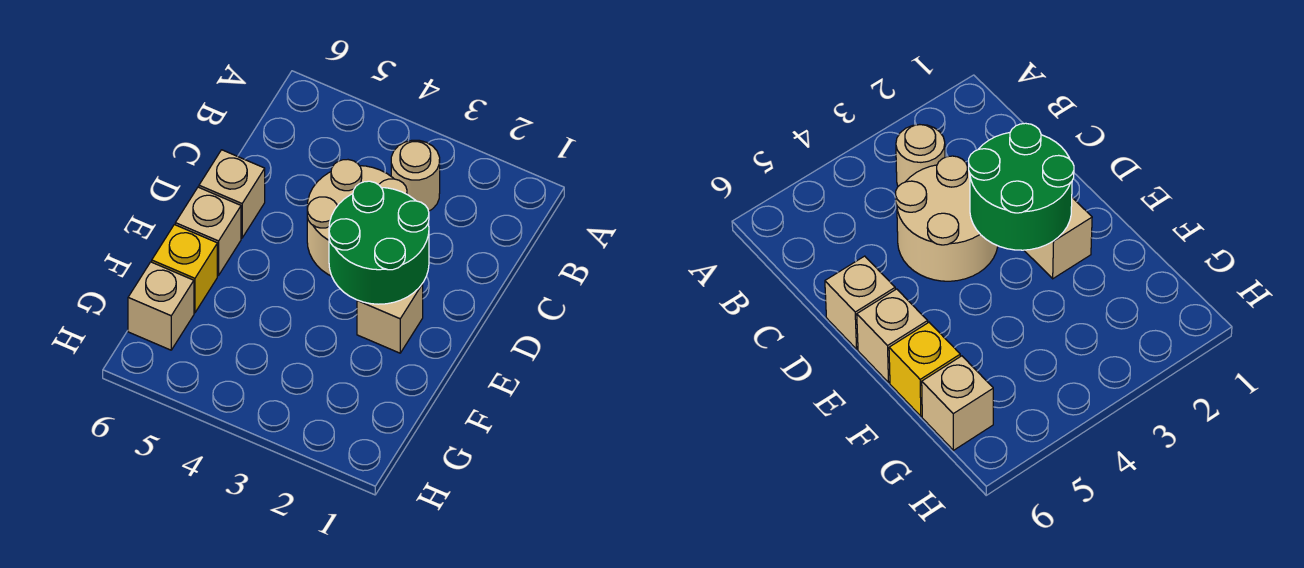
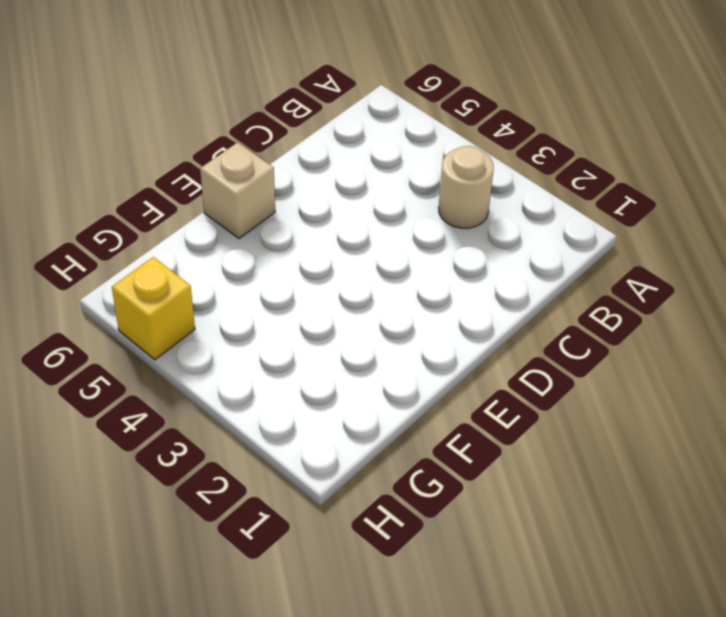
yellow 1x1 brick [112,257,195,360] -> yellow 1x1 brick moved to [152,225,217,313]
none -> tan 2x2 round brick [307,160,407,276]
none -> tan 1x1 brick [199,150,265,238]

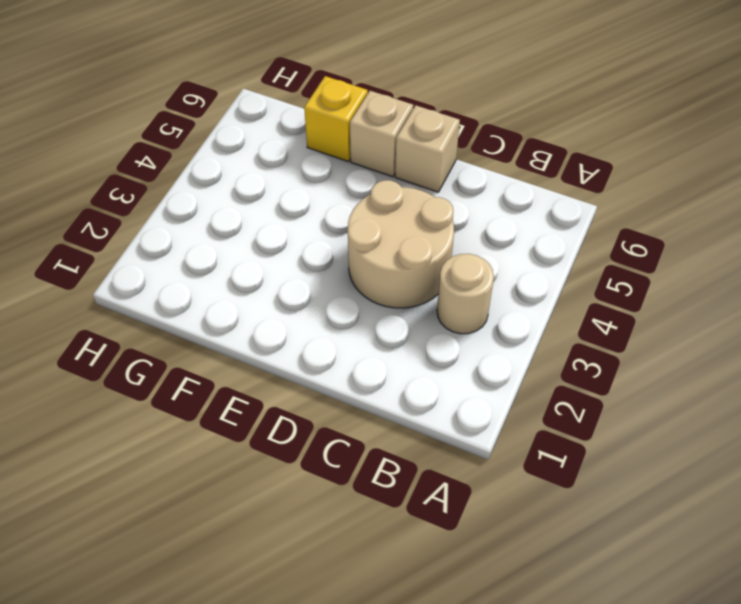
none -> tan 1x1 brick [357,284,423,353]
none -> tan 1x1 brick [128,262,194,350]

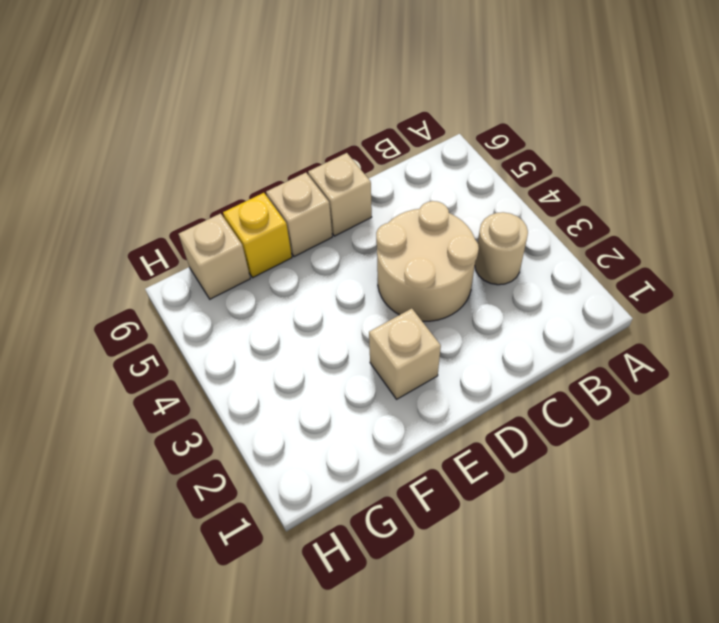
none -> green 2x2 round brick [329,181,429,304]

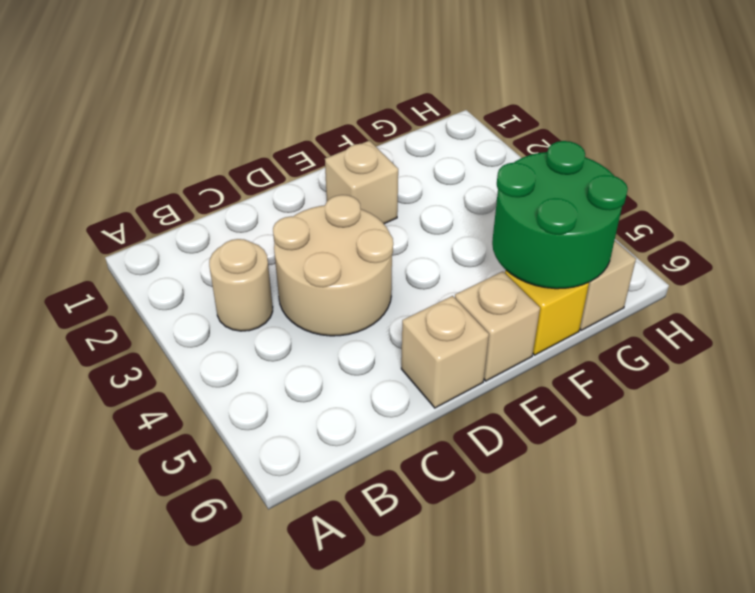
green 2x2 round brick [492,141,628,289] -> green 2x2 round brick moved to [329,181,429,304]

